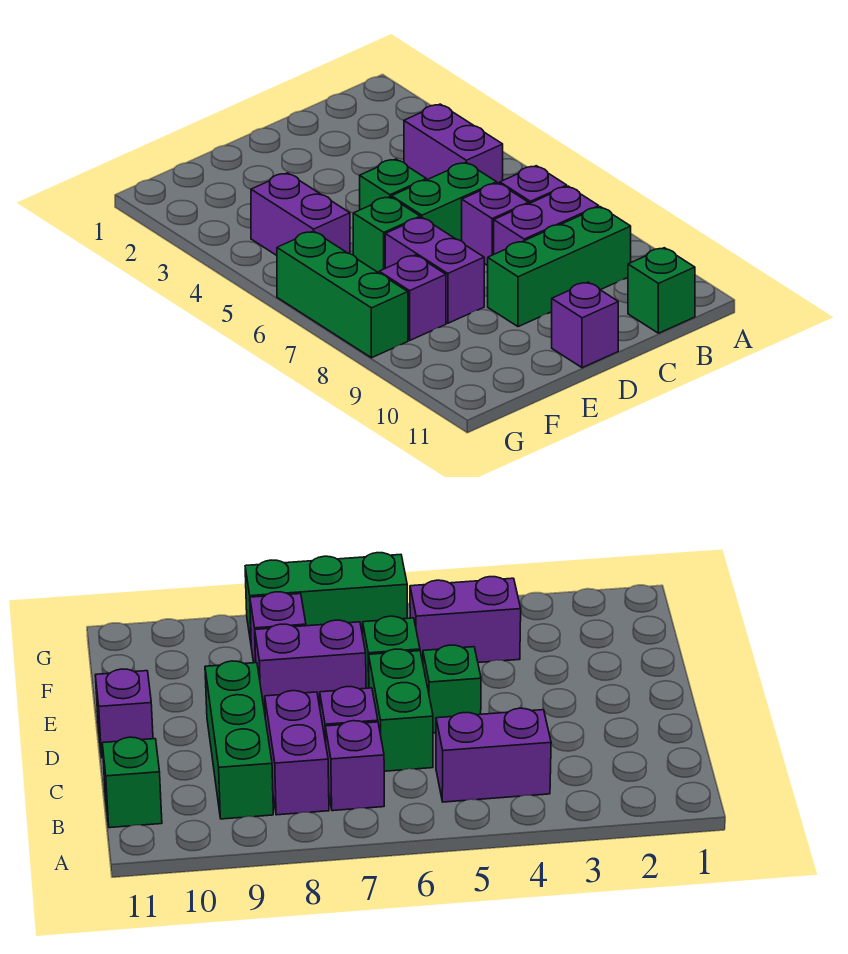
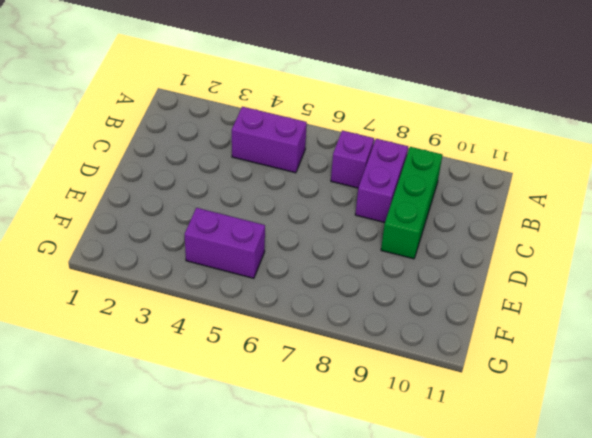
none -> green 1x1 brick [628,248,695,333]
none -> green 1x2 brick [392,163,497,241]
none -> purple 1x1 brick [462,183,529,266]

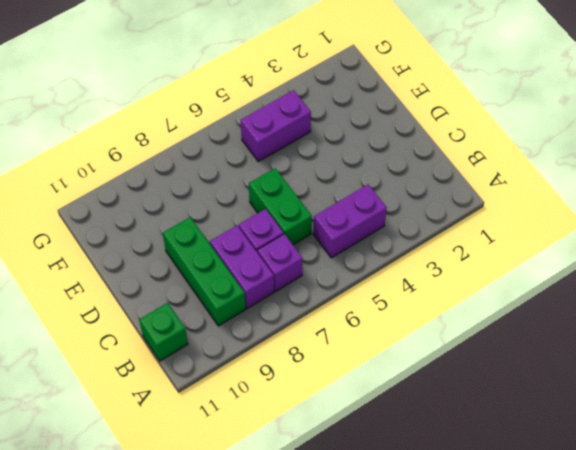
none -> green 1x1 brick [360,159,426,210]
none -> purple 1x1 brick [552,282,618,368]
none -> green 1x1 brick [353,197,420,273]

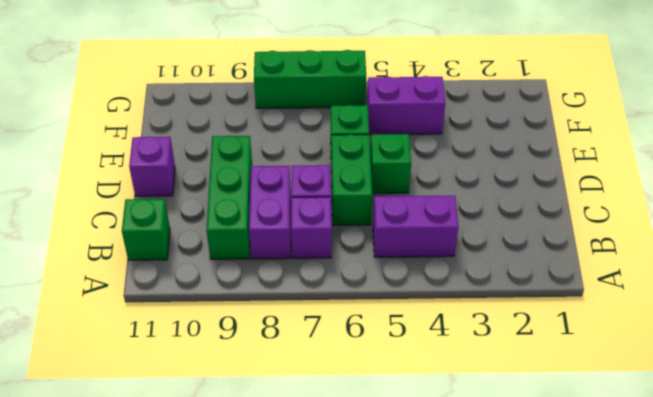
none -> purple 1x2 brick [385,217,484,323]
none -> purple 1x1 brick [379,255,446,340]

